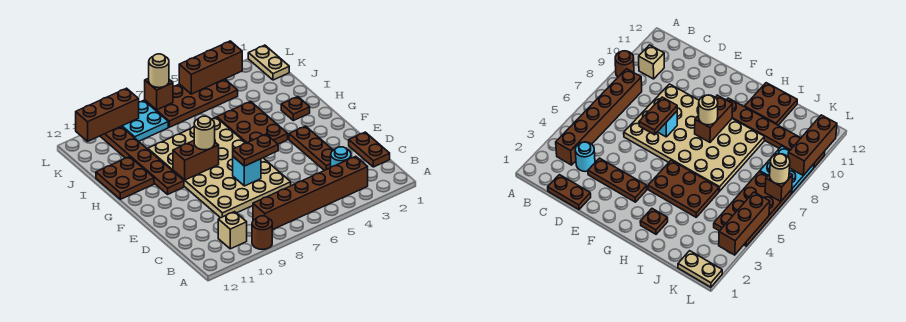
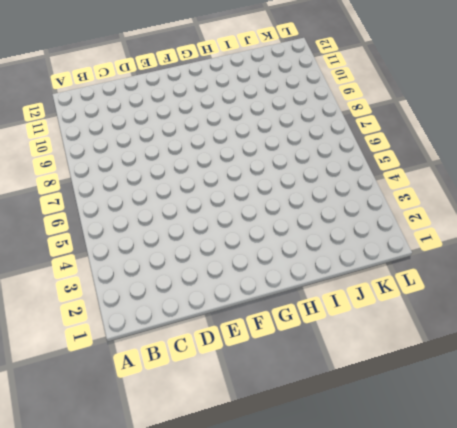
none -> brown 1x1 round brick [252,216,272,249]
none -> brown 1x6 brick [253,156,368,230]
none -> tan 1x1 brick [218,212,247,249]

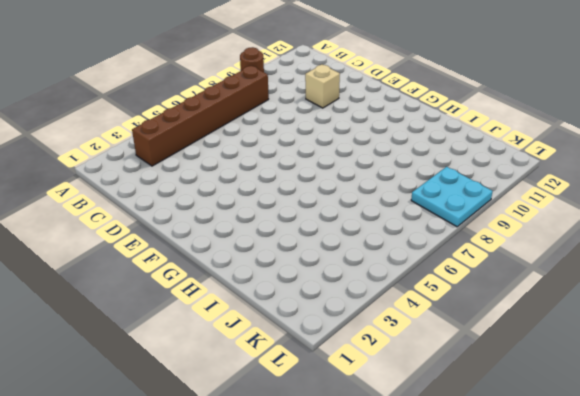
tan 1x1 brick [305,65,340,108] -> tan 1x1 brick moved to [218,212,247,249]
none -> brown 1x2 plate [349,132,390,167]
none -> cyan 1x1 round brick [331,147,351,167]
none -> brown 1x3 plate [289,126,333,171]

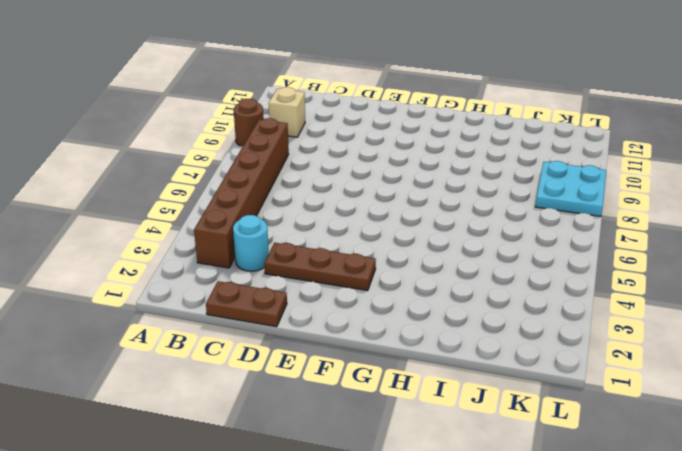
none -> tan 4x6 plate [148,117,291,218]
none -> brown 2x3 plate [217,101,288,144]
none -> brown 1x6 plate [100,127,184,194]

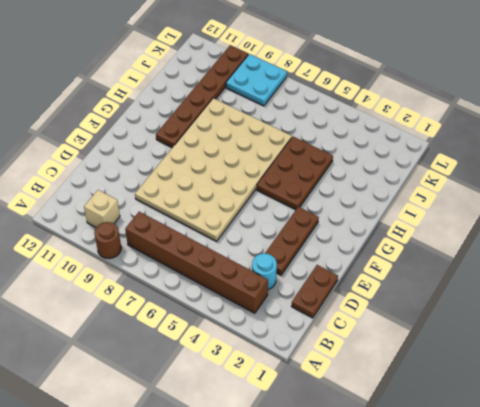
none -> brown 1x1 plate [281,97,310,121]
none -> brown 2x2 plate [96,157,154,199]
none -> tan 1x2 plate [248,45,289,80]

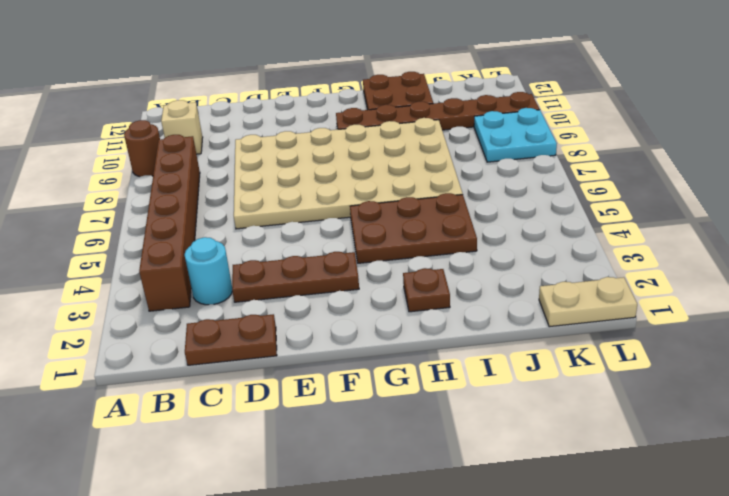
none -> brown 2x4 plate [145,79,238,127]
none -> cyan 1x1 brick [233,157,261,186]
none -> brown 1x2 brick [173,141,219,180]

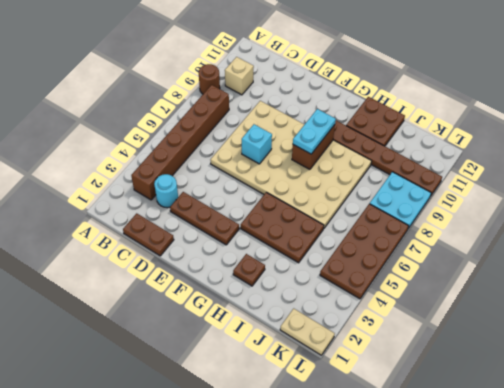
cyan 1x2 plate [293,109,336,154] -> tan 1x1 round brick [194,116,215,150]
none -> brown 1x3 brick [179,41,242,94]
none -> brown 1x1 brick [145,78,173,110]
none -> brown 1x3 brick [76,88,139,141]

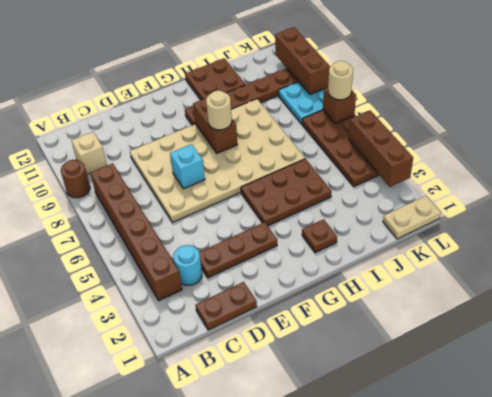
none -> brown 1x2 plate [233,134,278,166]

